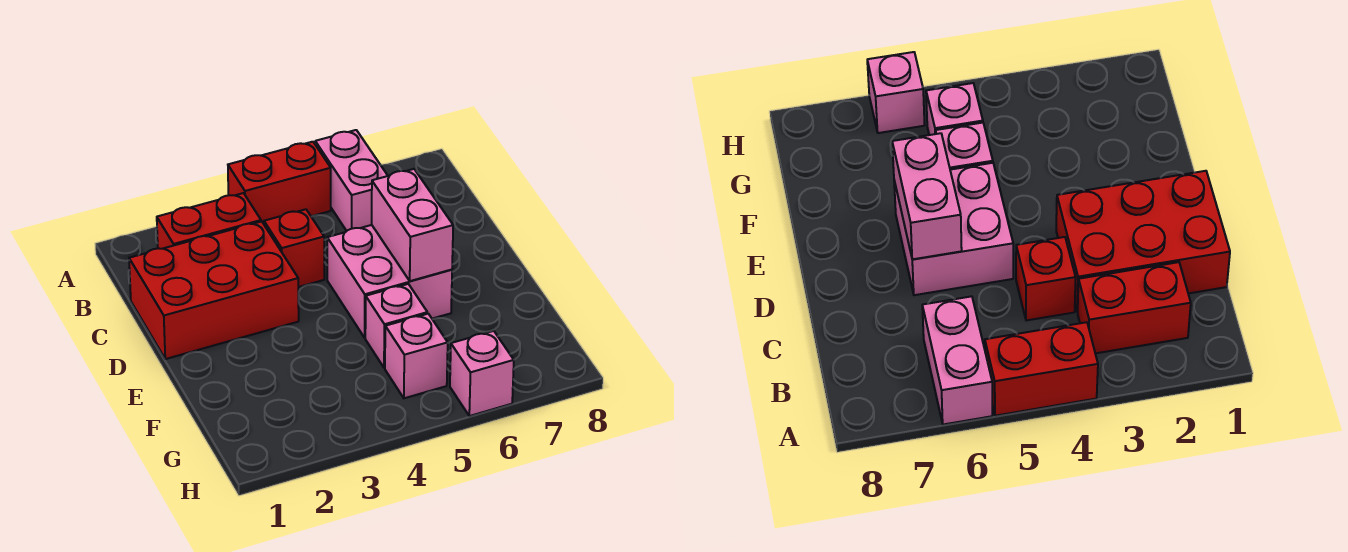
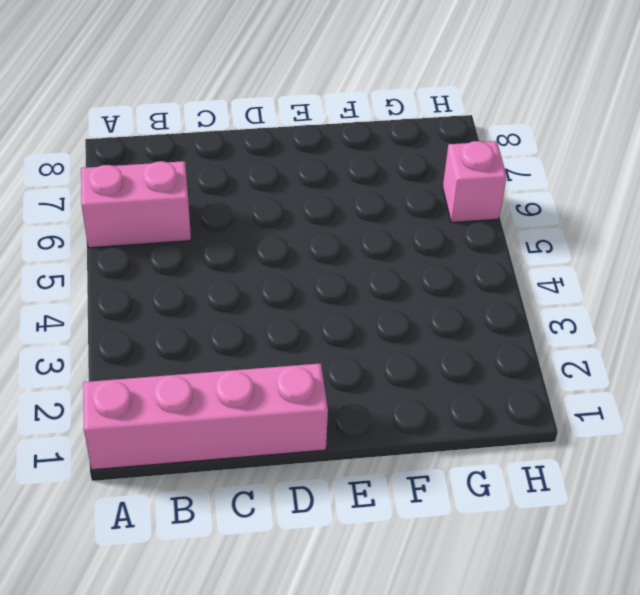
pink 1x4 brick [83,363,328,470] -> red 2x3 brick [129,221,299,359]
none -> red 1x2 brick [228,142,331,224]
none -> red 1x2 brick [157,193,261,249]

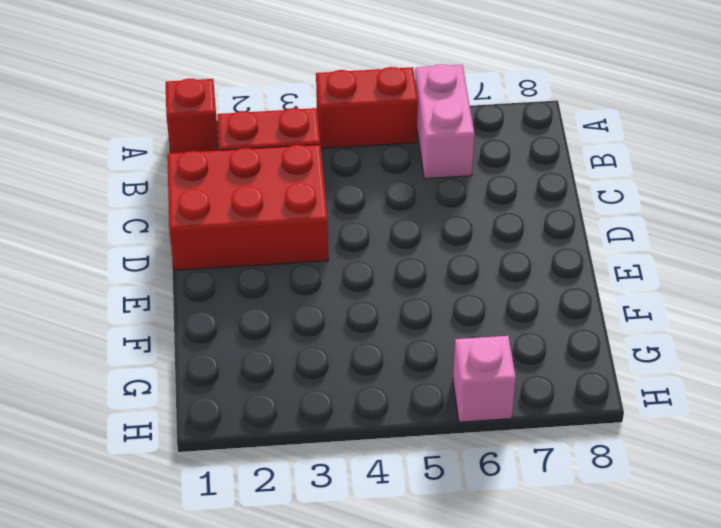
red 1x1 brick [166,79,218,153] -> red 1x1 brick moved to [264,209,324,287]
none -> pink 2x2 brick [327,225,452,338]
none -> pink 1x1 brick [365,284,427,368]

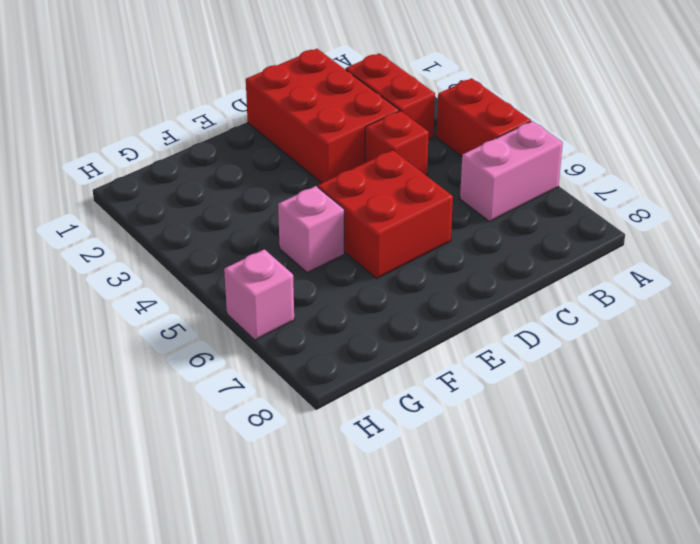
red 2x2 brick [318,150,453,279] -> pink 2x2 brick [327,225,452,338]
none -> pink 1x1 brick [385,314,448,398]
none -> pink 1x2 brick [372,169,453,281]

